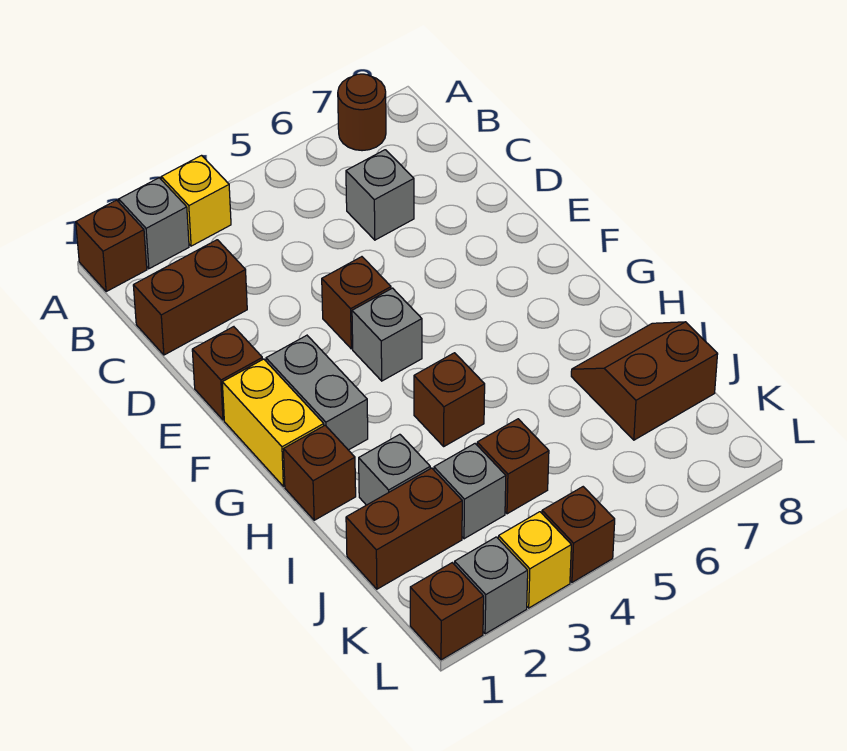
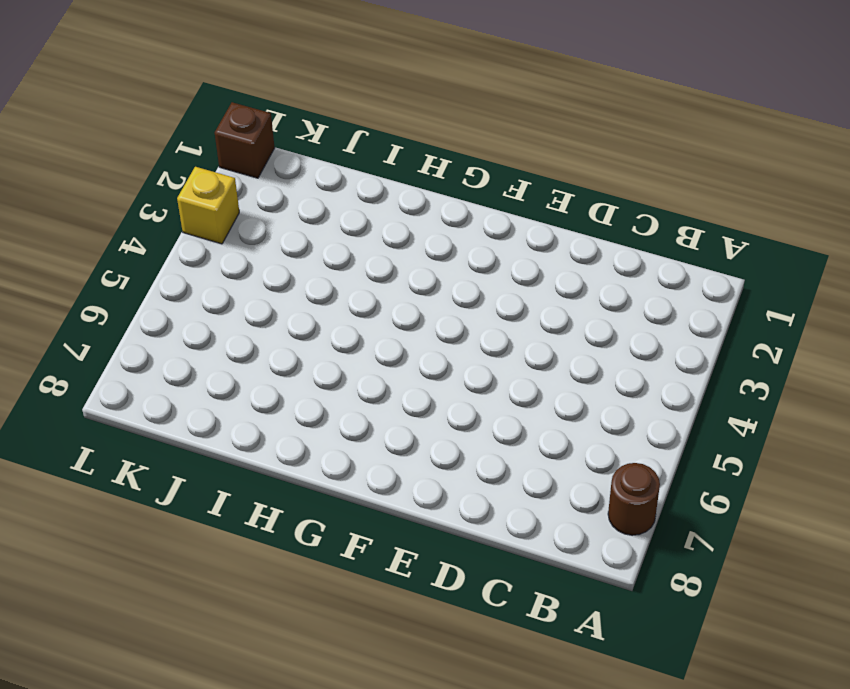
none -> brown 1x1 brick [76,200,147,291]
none -> grey 1x1 brick [119,178,189,269]
none -> yellow 1x1 brick [161,156,231,246]

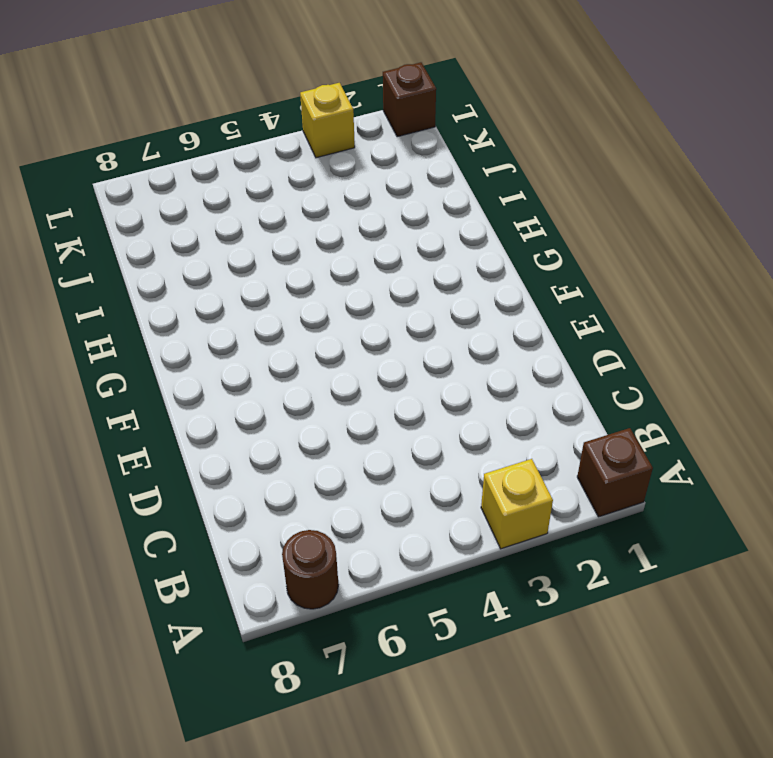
none -> grey 1x1 brick [119,178,189,269]
none -> brown 1x2 brick [133,240,247,355]
none -> grey 1x1 brick [346,150,414,240]

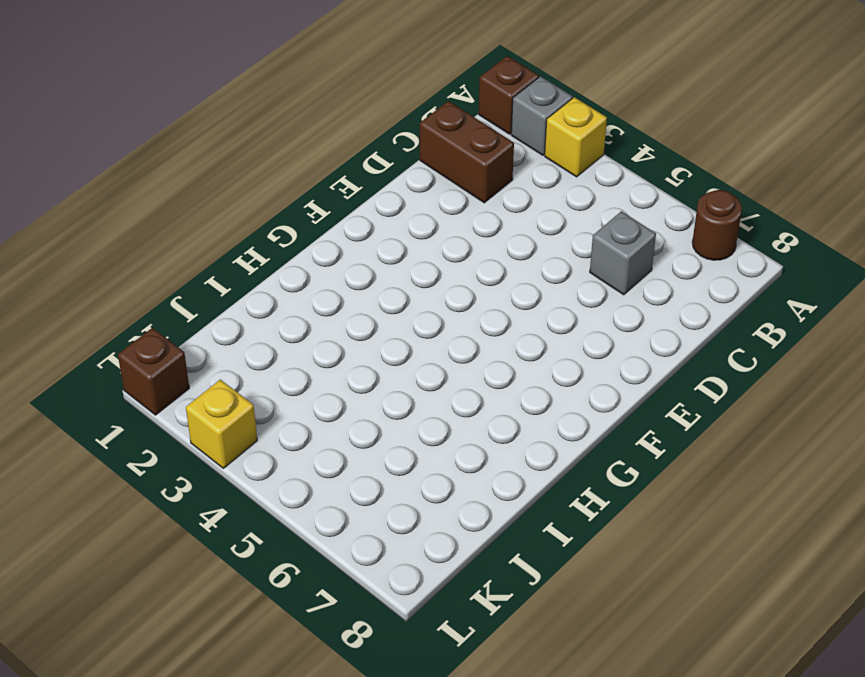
none -> brown 1x1 brick [192,327,263,420]
none -> brown 1x1 brick [322,257,391,349]
none -> yellow 1x2 brick [222,359,324,487]

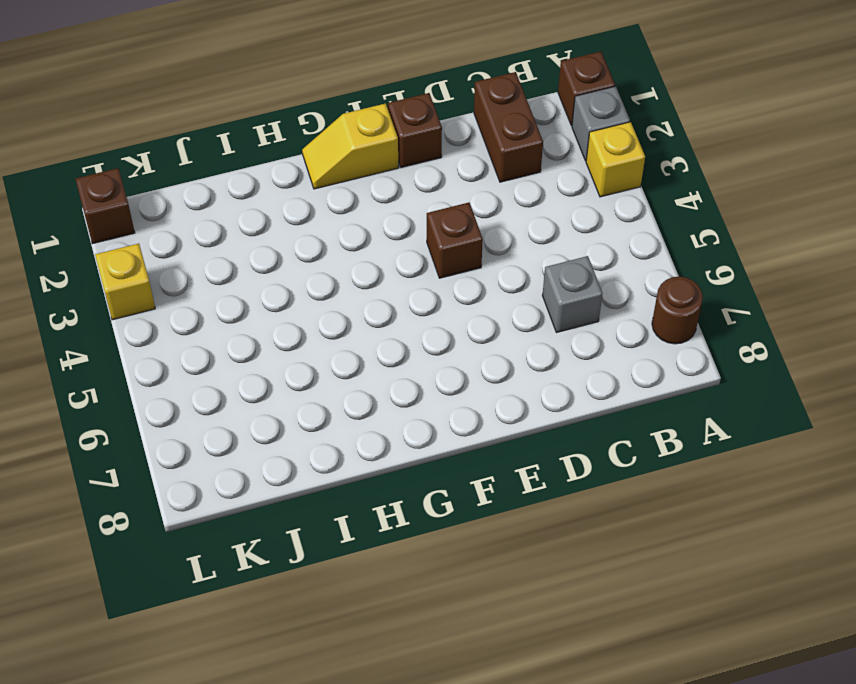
yellow 1x2 slope [302,103,399,189] -> yellow 1x2 brick [222,359,324,487]
none -> grey 1x2 brick [266,335,368,450]
none -> grey 1x1 brick [352,288,422,381]
none -> brown 1x1 brick [284,425,356,520]

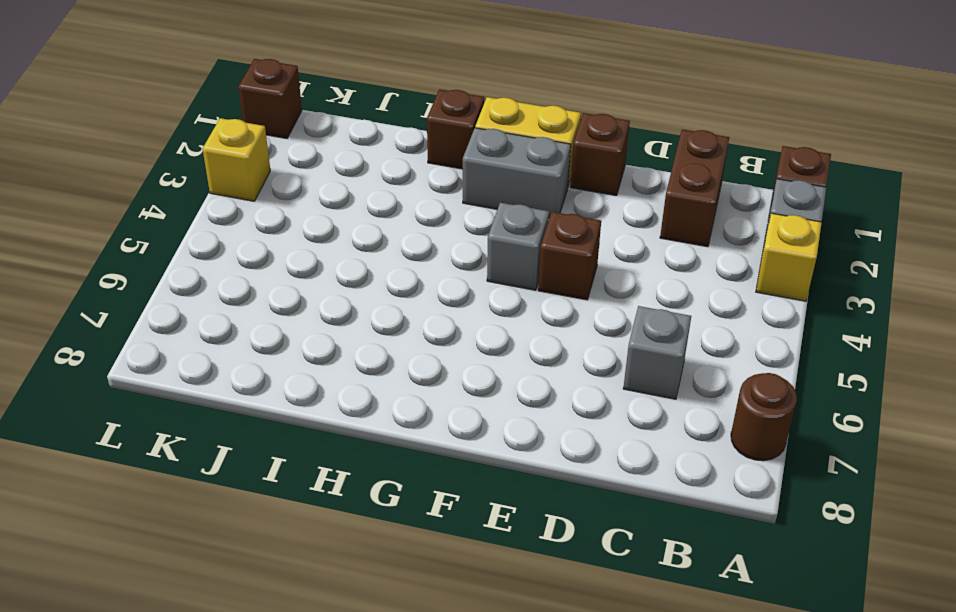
none -> brown 1x1 brick [414,353,485,446]
none -> grey 1x1 brick [359,434,430,505]
none -> brown 2x2 slope [571,322,718,440]

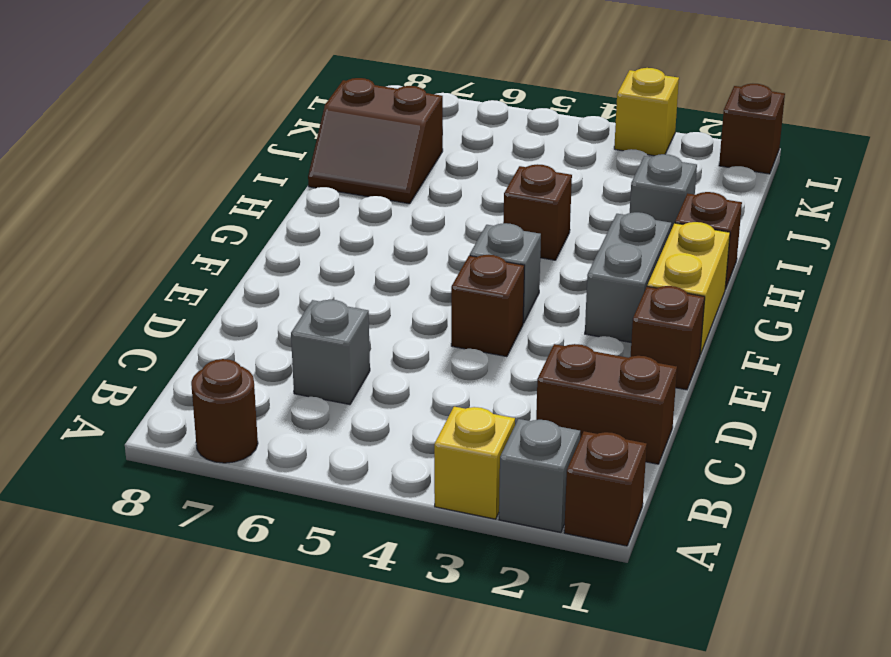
none -> brown 1x2 brick [346,468,462,589]
none -> grey 1x1 brick [434,444,506,539]
none -> brown 1x1 brick [477,419,549,514]

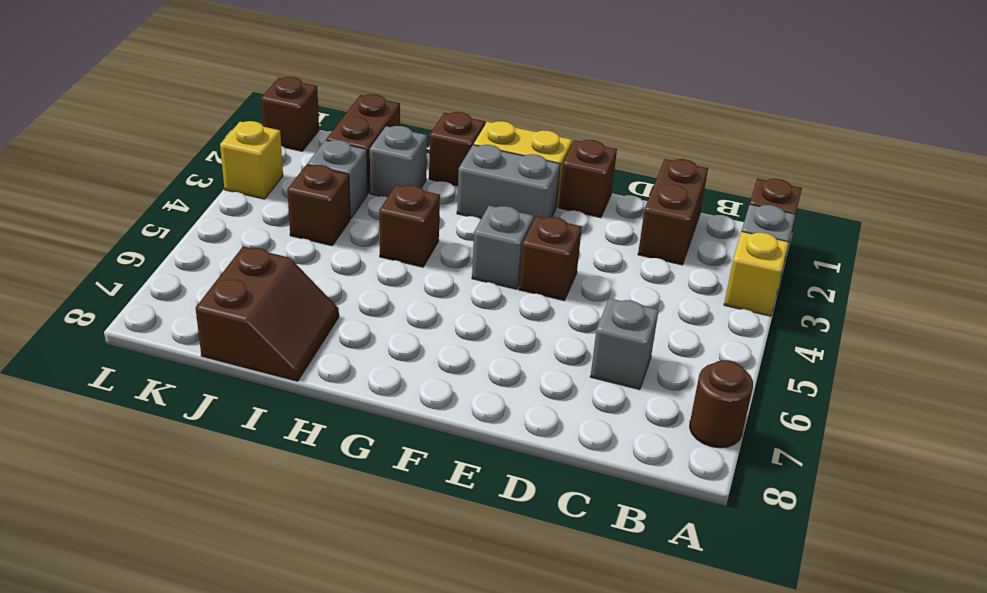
none -> grey 1x1 brick [455,537,528,634]
none -> brown 1x1 brick [542,487,615,582]

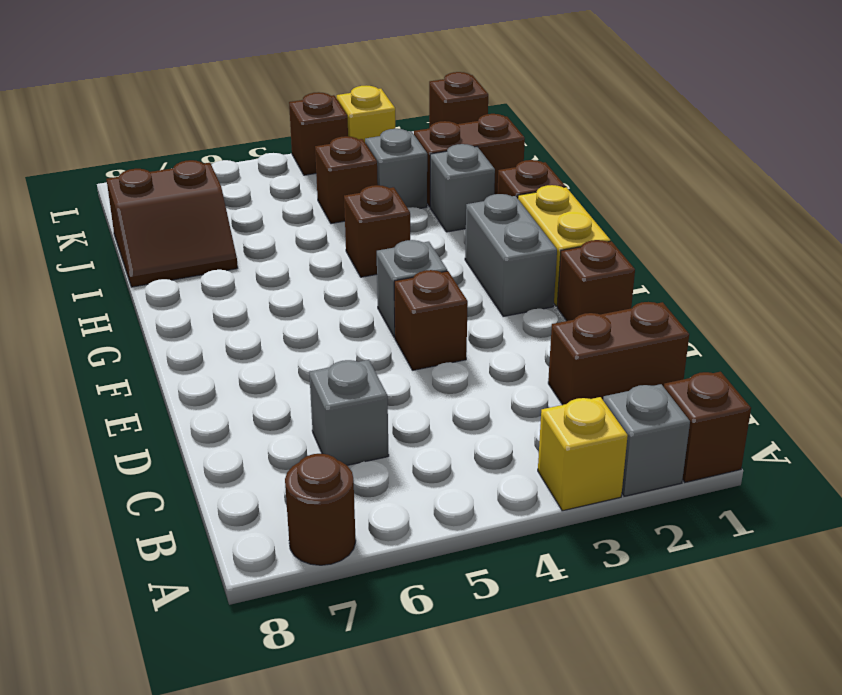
none -> grey 1x1 brick [455,537,528,634]

